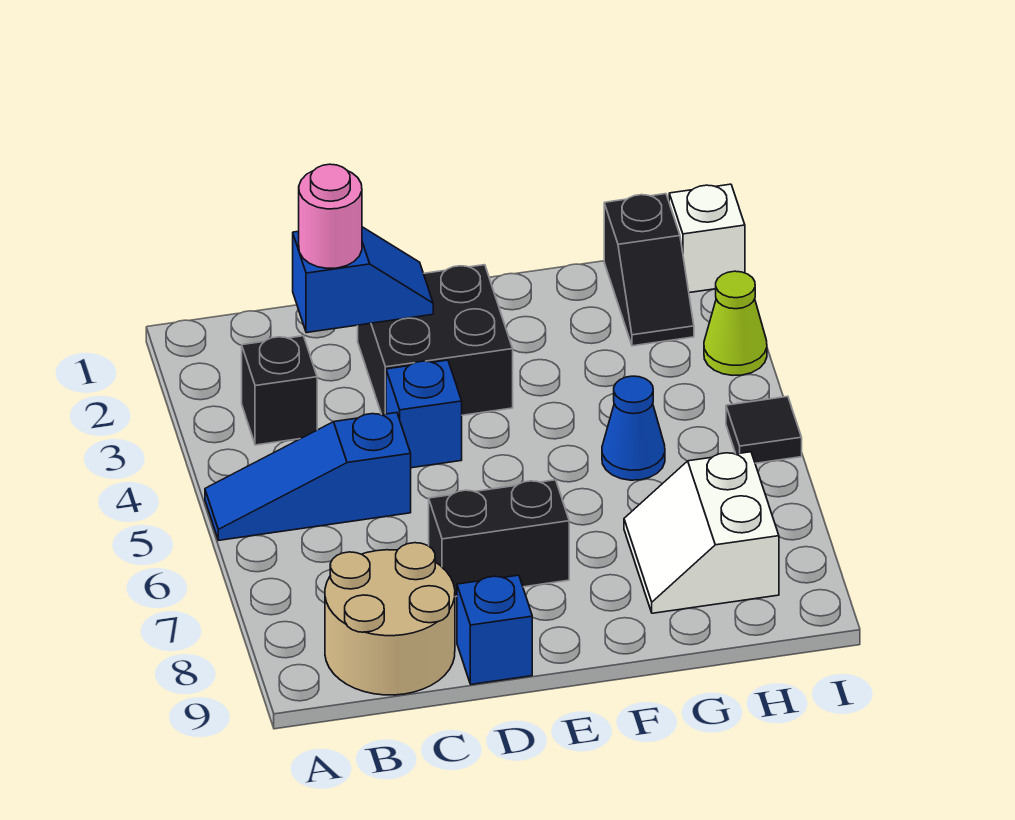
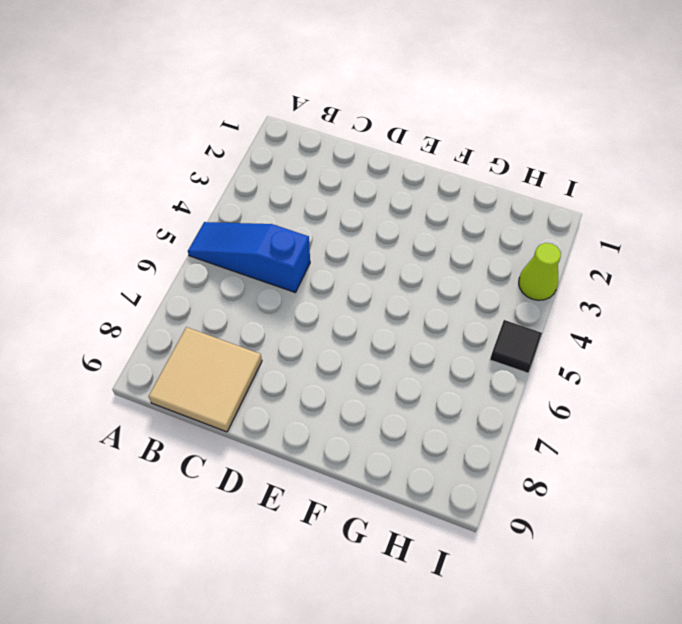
tan 2x2 tile [149,327,262,432] -> tan 2x2 round brick [325,543,455,695]
none -> black 1x1 brick [242,336,317,445]
none -> black 2x2 brick [358,265,513,415]
none -> blue 1x1 brick [386,360,462,468]

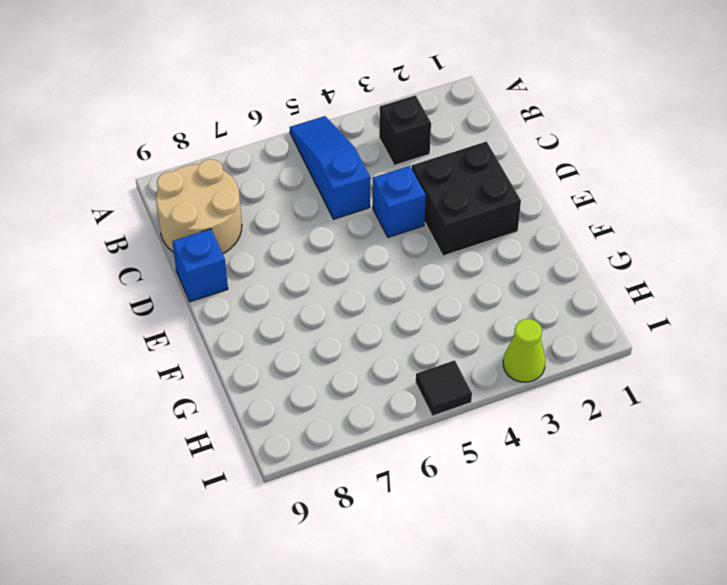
none -> black 1x2 brick [429,480,569,597]
none -> blue 1x1 cone [602,376,665,480]
none -> white 2x2 slope [624,452,779,613]

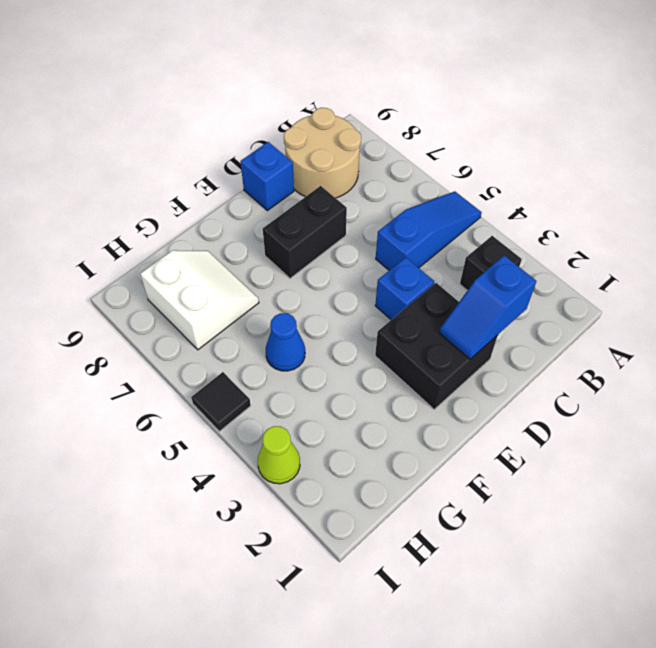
none -> black 1x2 slope [604,194,694,346]
none -> white 1x1 brick [669,184,745,293]
none -> pink 1x1 round brick [299,164,362,268]

